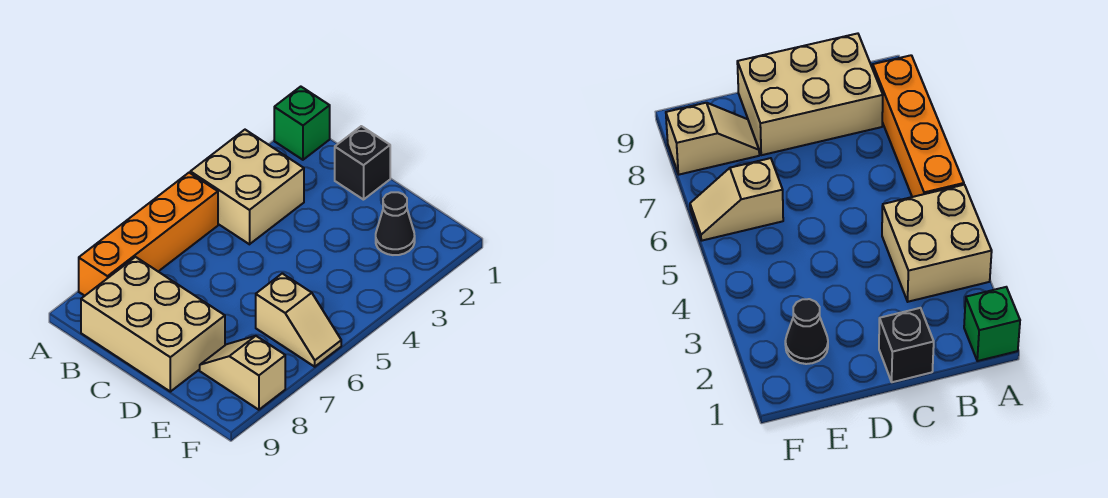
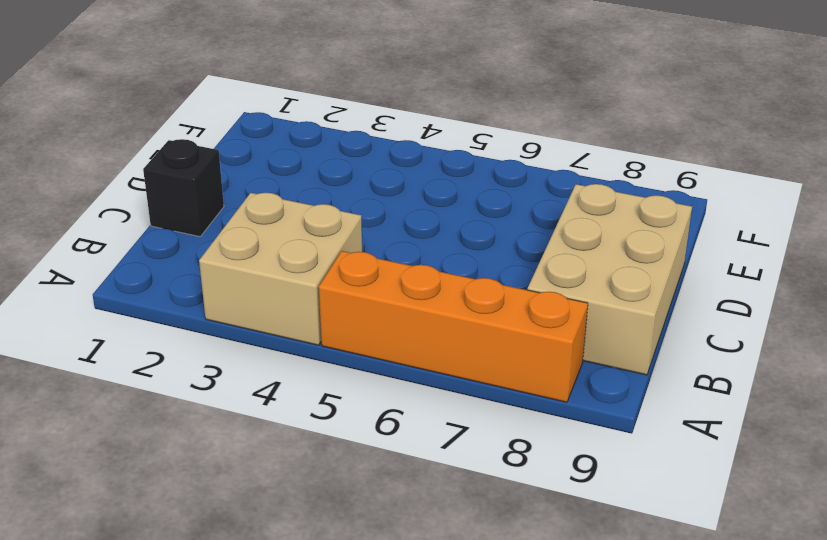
none -> green 1x1 brick [274,87,330,160]
none -> black 1x1 cone [376,192,415,255]

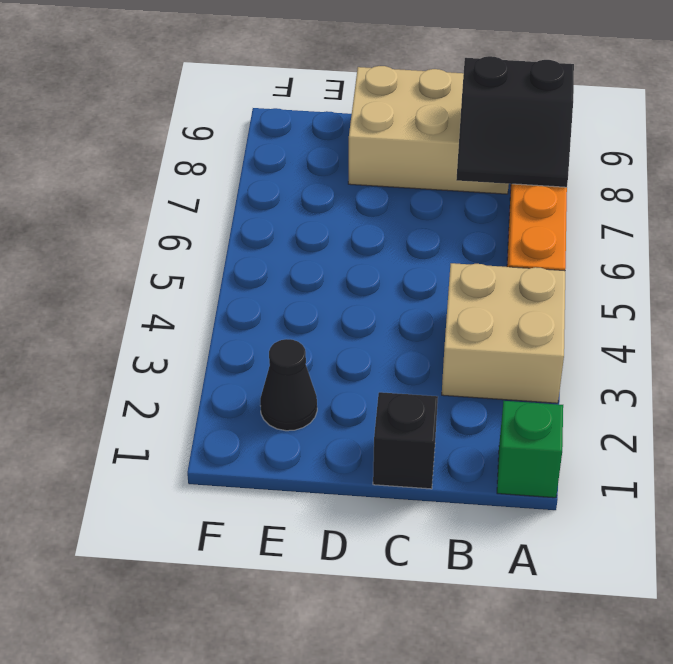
black 2x2 slope [456,56,574,187] -> none
none -> tan 1x2 slope [256,273,341,367]
none -> tan 1x2 slope [200,336,285,410]

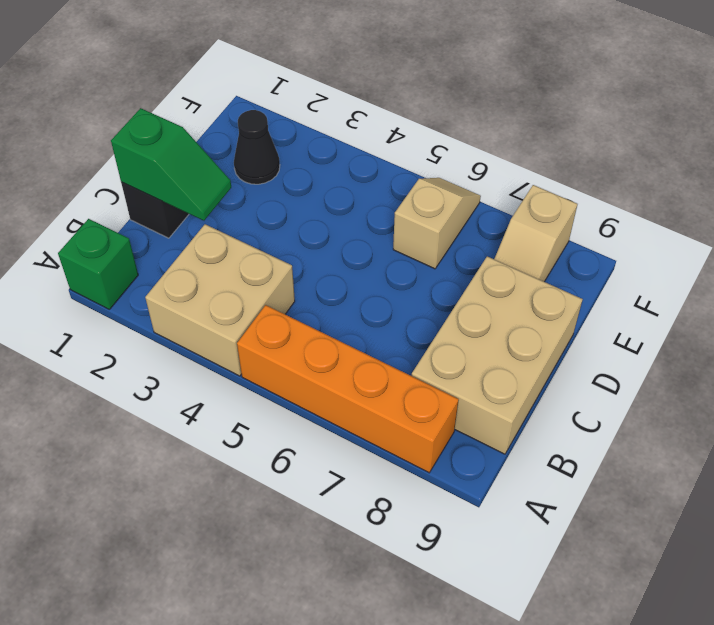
green 1x2 slope [111,108,231,221] -> none

